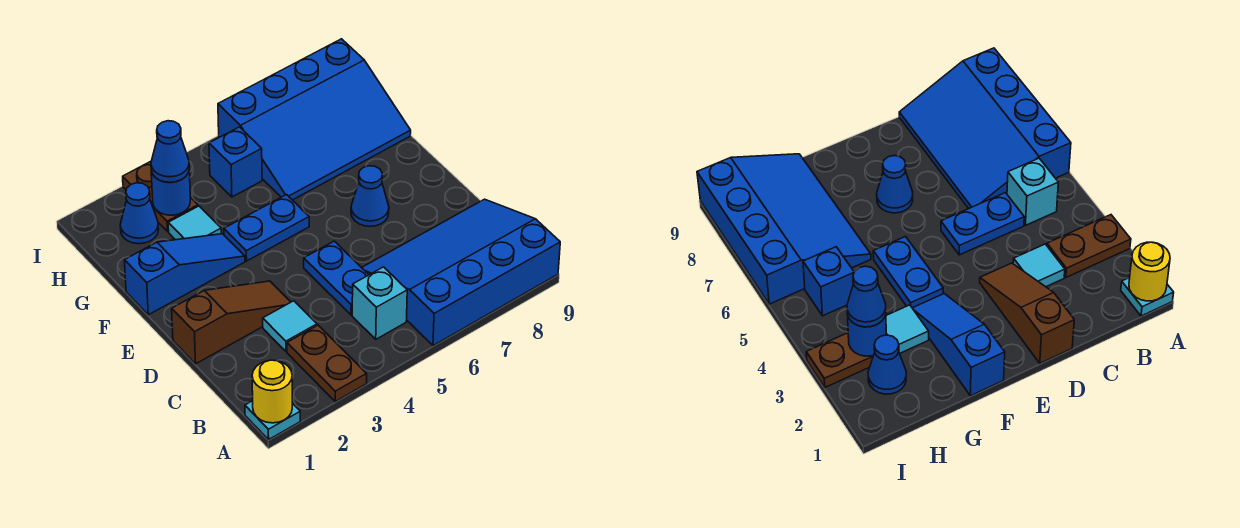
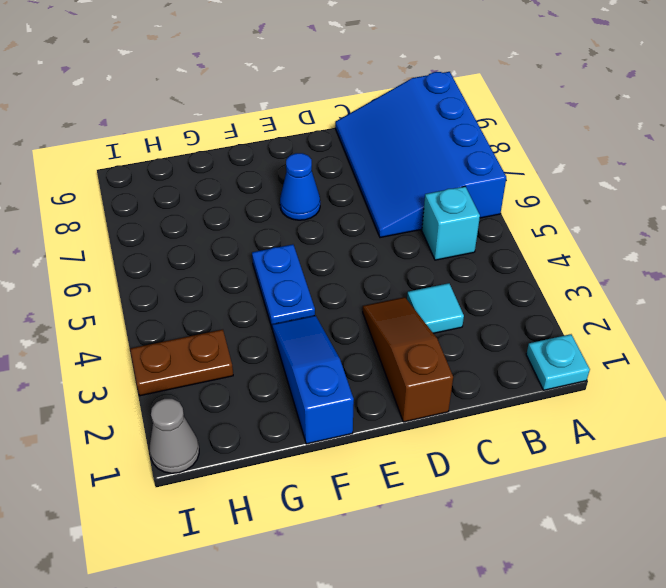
grey 1x1 cone [150,399,199,473] -> none
none -> brown 1x2 plate [287,325,367,401]
none -> blue 1x2 plate [304,241,369,315]
none -> cyan 1x1 tile [168,206,221,240]

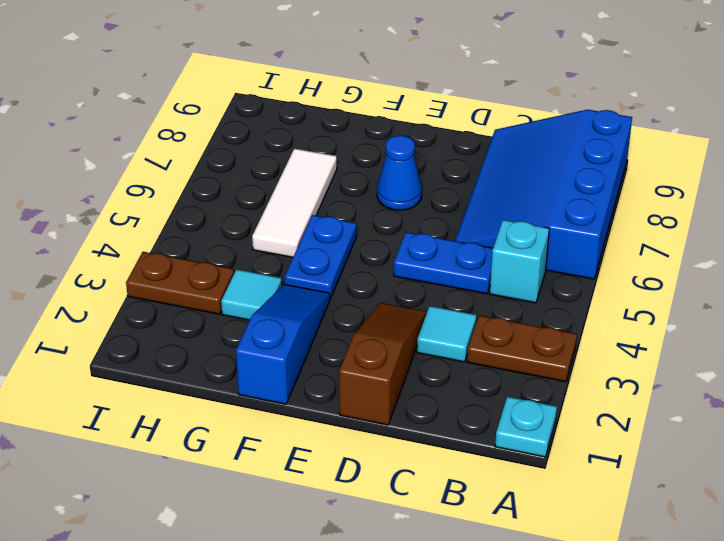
white 1x3 tile [252,149,337,257] -> blue 3x4 slope [218,39,411,200]
none -> blue 1x1 cone [120,183,158,244]
none -> blue 1x1 brick [209,127,262,197]
none -> yellow 1x1 round brick [252,360,292,423]

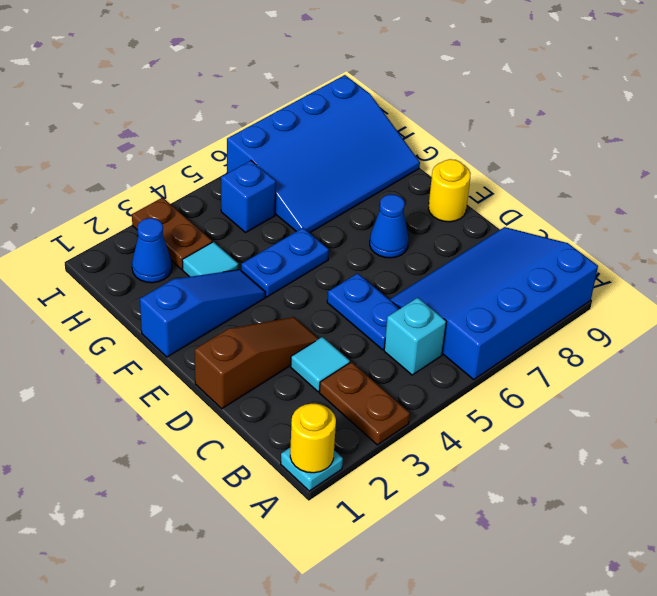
yellow 1x1 round brick [428,159,471,222] -> none
none -> blue 1x1 round brick [151,171,190,215]
none -> blue 1x1 cone [151,121,189,182]

